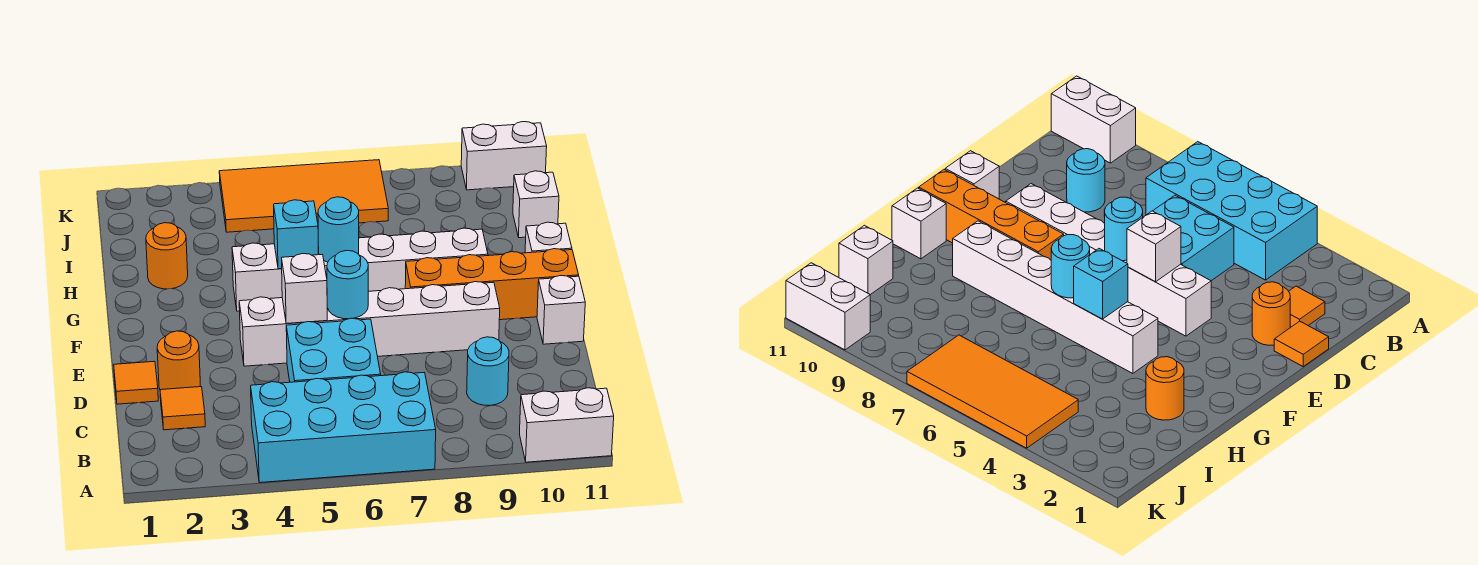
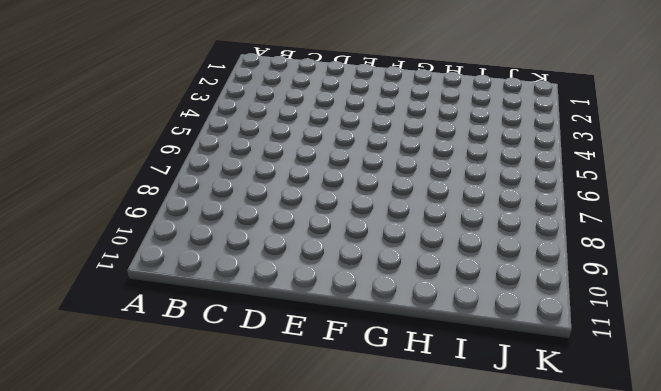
none -> cyan 2x4 brick [251,372,436,483]
none -> white 1x2 brick [520,388,614,462]
none -> orange 1x1 tile [160,387,205,430]

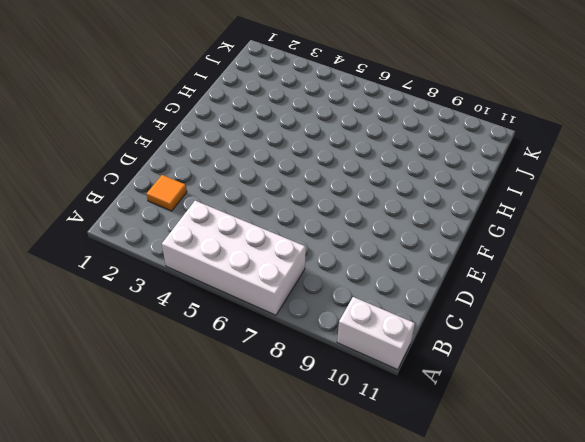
white 2x4 brick [162,201,306,315] -> cyan 2x4 brick [251,372,436,483]
none -> cyan 2x2 brick [286,318,381,382]
none -> cyan 1x1 round brick [467,337,509,406]
none -> orange 1x1 tile [114,361,158,404]

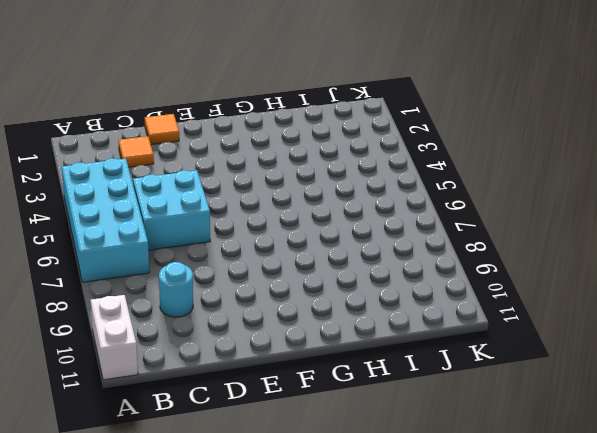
none -> orange 1x1 round brick [157,331,200,390]
none -> white 1x6 brick [239,282,500,366]
none -> white 1x1 brick [537,276,585,344]

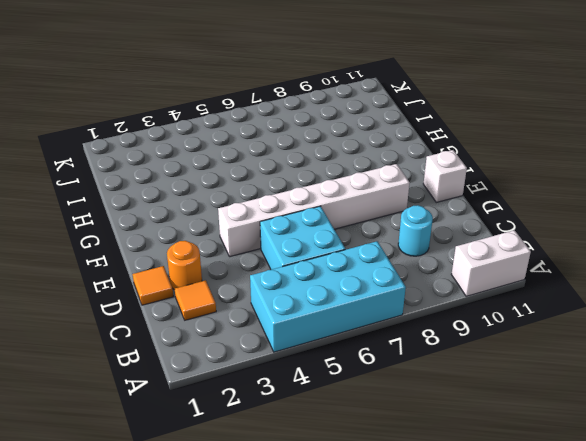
none -> orange 1x4 brick [405,249,579,320]
none -> white 1x6 brick [232,228,488,311]
none -> white 1x1 brick [525,222,572,253]

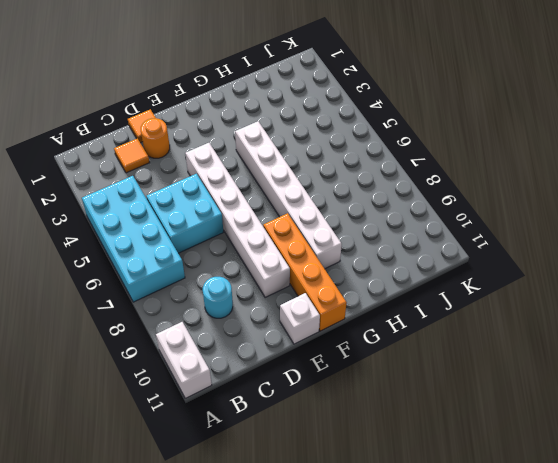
none -> white 1x1 brick [525,222,572,253]
none -> orange 1x1 round brick [146,223,188,289]
none -> white 1x1 brick [513,171,559,238]

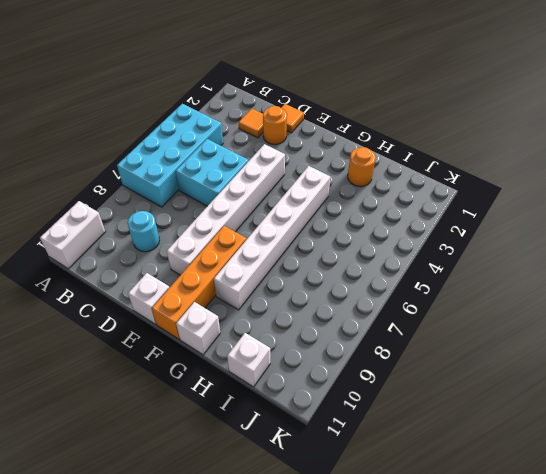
none -> orange 2x4 tile [219,160,388,232]
none -> white 1x2 brick [461,122,547,190]
none -> white 1x1 brick [282,254,327,323]

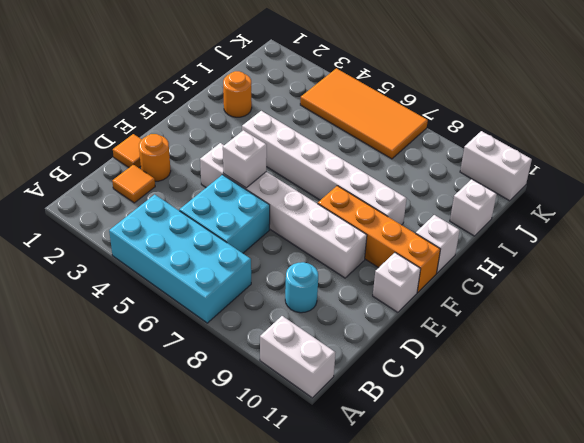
none -> cyan 1x1 round brick [327,250,368,319]
none -> cyan 1x1 brick [274,200,318,269]
none -> cyan 1x1 round brick [318,197,359,262]

